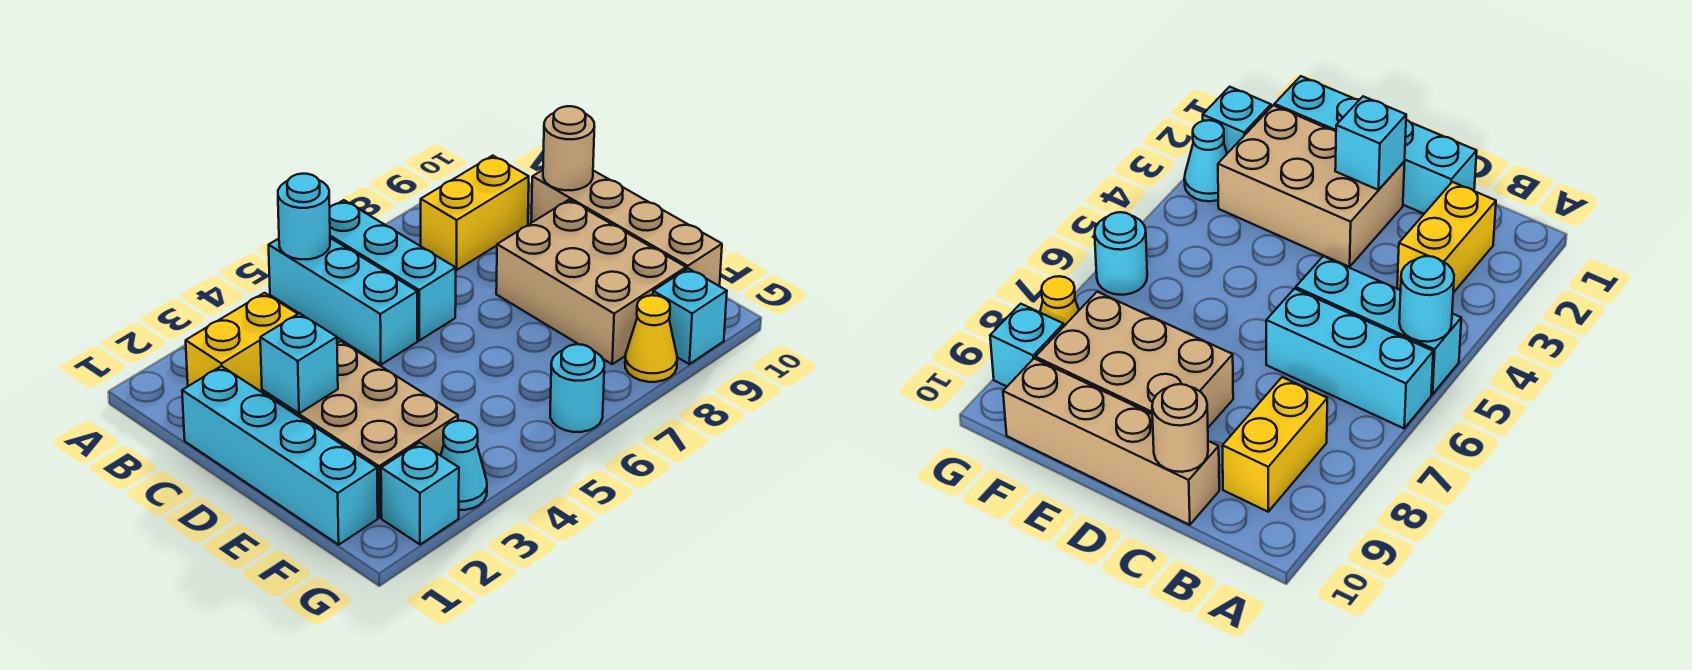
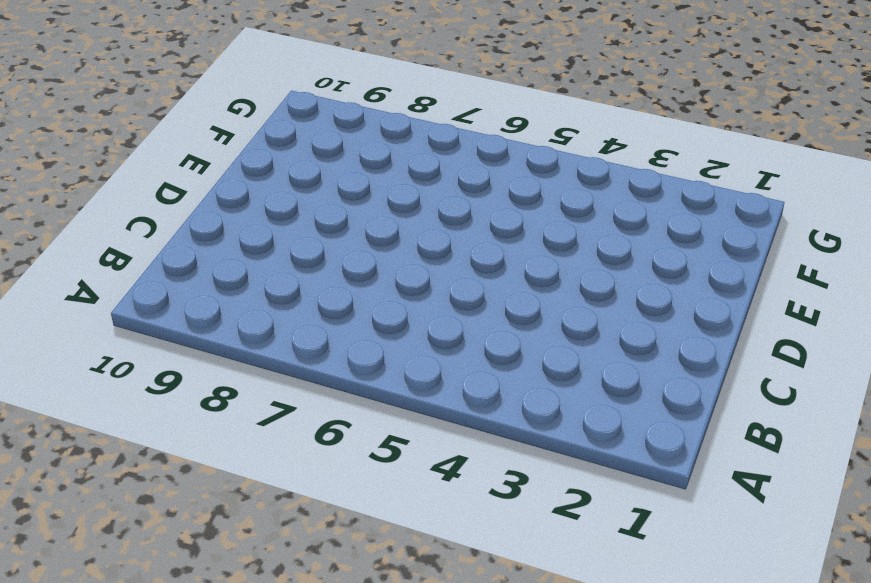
none -> cyan 1x3 brick [269,238,418,365]
none -> cyan 1x3 brick [330,200,456,340]
none -> yellow 1x2 brick [186,293,297,391]

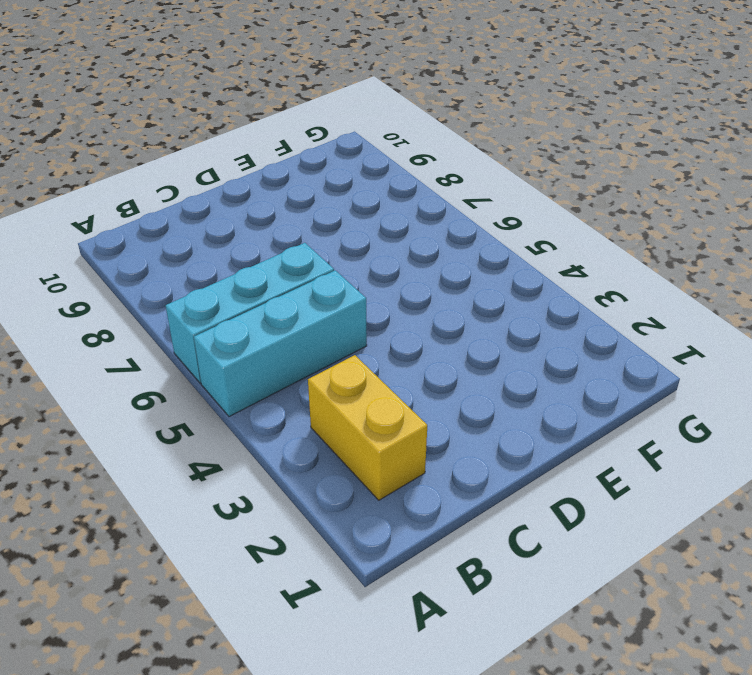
none -> yellow 1x2 brick [421,156,529,270]
none -> cyan 1x4 brick [182,366,378,545]
none -> tan 1x4 brick [531,170,722,286]

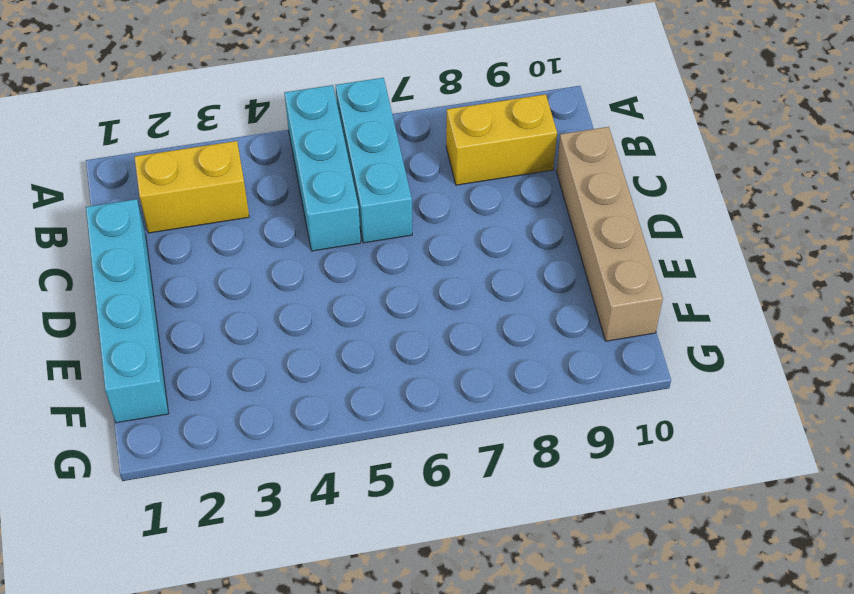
none -> tan 2x3 brick [262,341,458,518]
none -> tan 2x3 brick [496,200,686,364]
none -> cyan 1x1 brick [381,443,459,545]

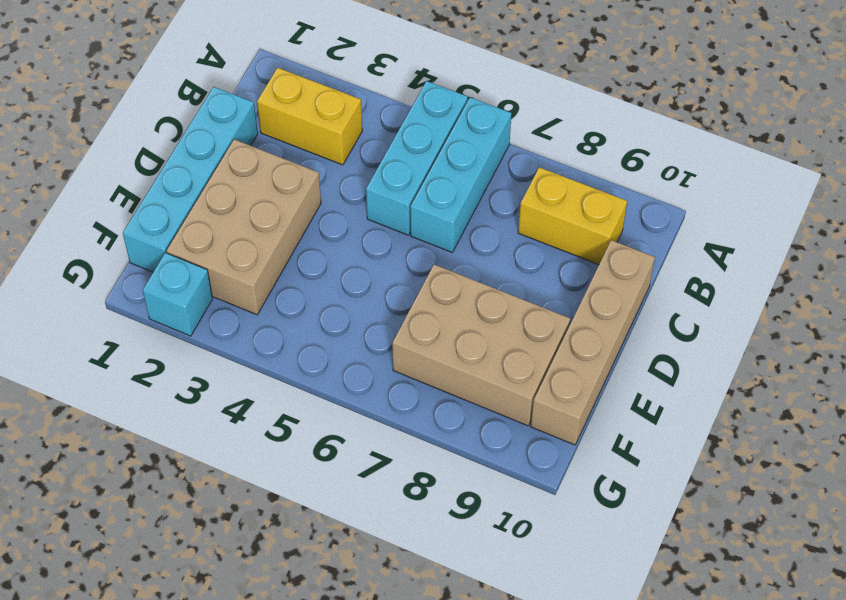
tan 2x3 brick [392,264,570,426] -> tan 2x3 brick turned to [496,200,686,364]
none -> cyan 1x1 cone [441,421,487,510]
none -> cyan 1x1 round brick [550,344,604,432]
none -> yellow 1x1 cone [625,295,677,382]

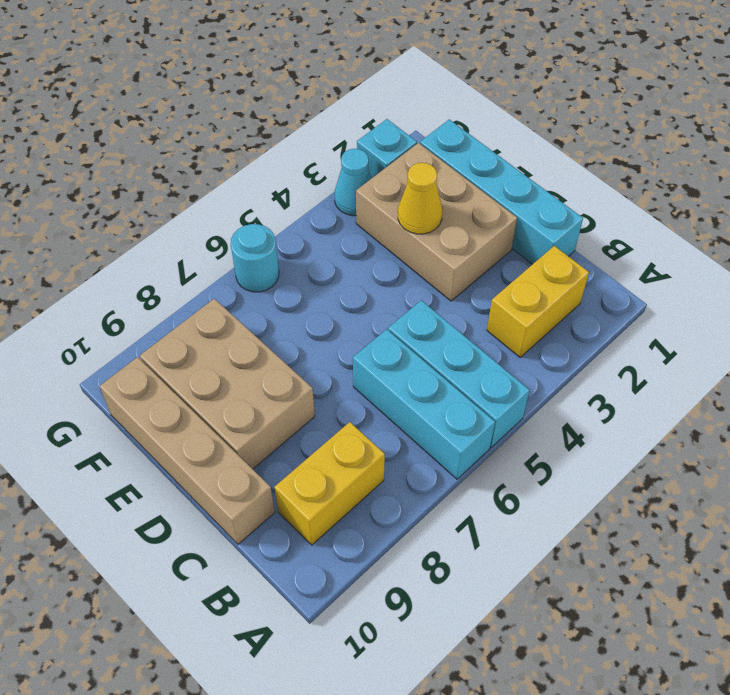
yellow 1x1 cone [398,163,442,234] -> yellow 1x1 cone moved to [625,295,677,382]
none -> cyan 1x1 brick [653,268,727,364]
none -> cyan 1x1 round brick [278,174,330,259]
none -> tan 1x1 round brick [543,106,594,190]

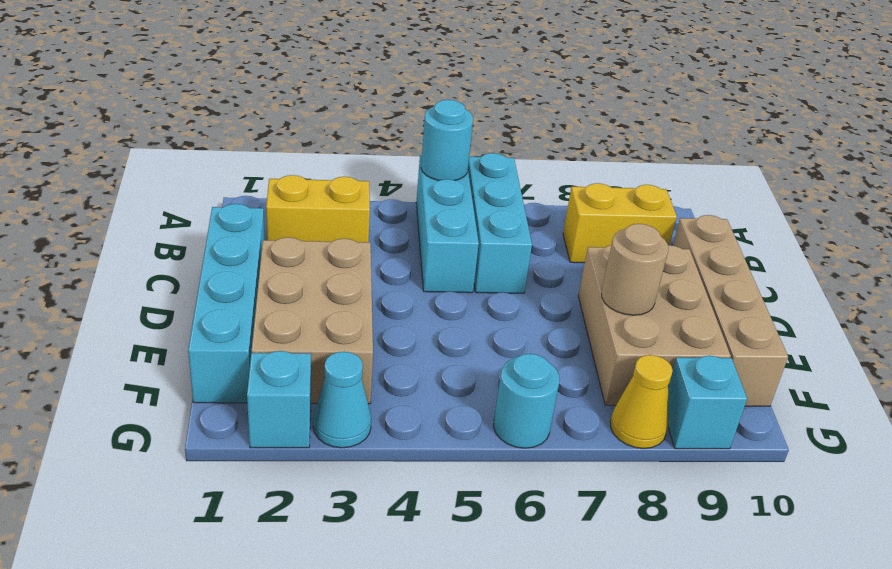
tan 1x1 round brick [602,224,668,315] -> tan 1x1 round brick moved to [543,106,594,190]
none -> cyan 1x1 brick [260,313,338,413]

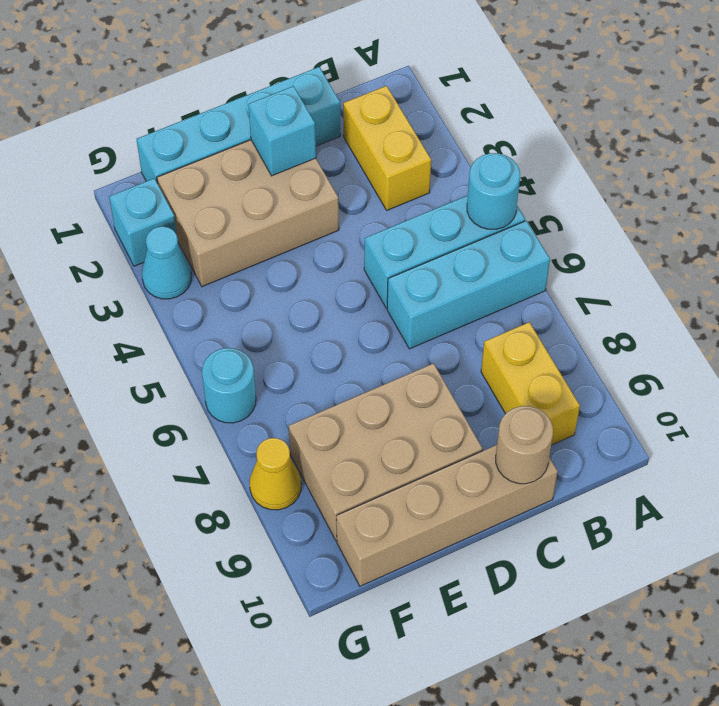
none -> cyan 1x1 brick [653,268,727,364]

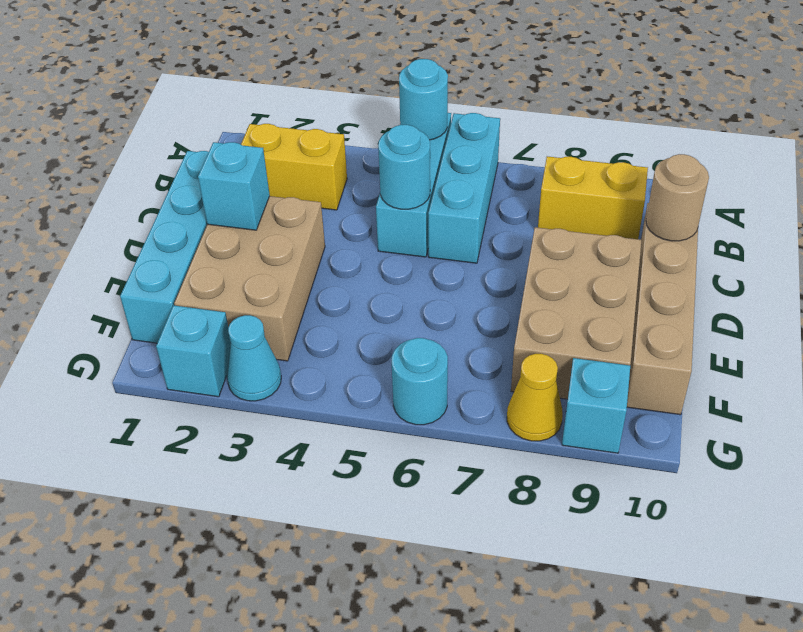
cyan 1x1 round brick [378,125,430,209] -> none

